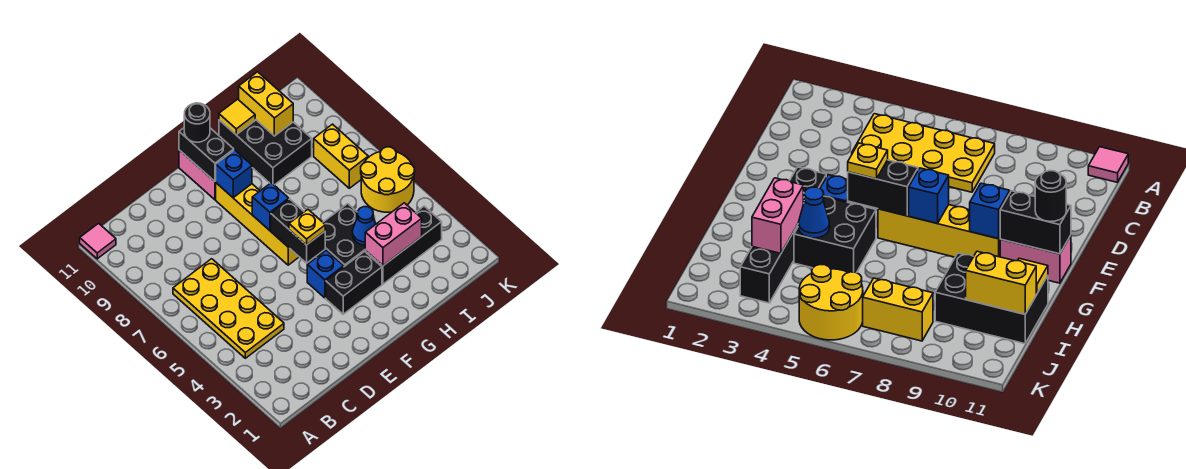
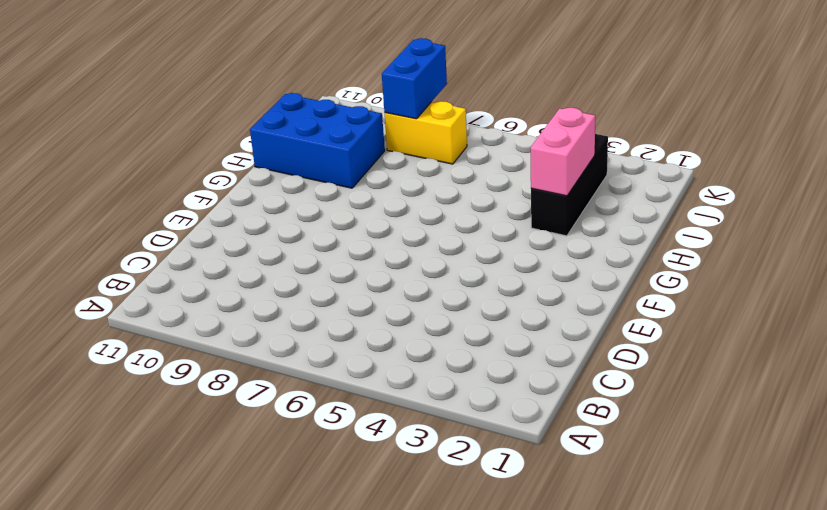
blue 2x3 brick [250,93,385,188] -> black 2x3 brick [219,119,312,185]
blue 1x2 brick [382,38,447,119] -> none
none -> pink 1x1 tile [80,223,116,259]
none -> yellow 2x4 plate [173,259,284,358]
none -> black 1x2 brick [326,252,382,314]

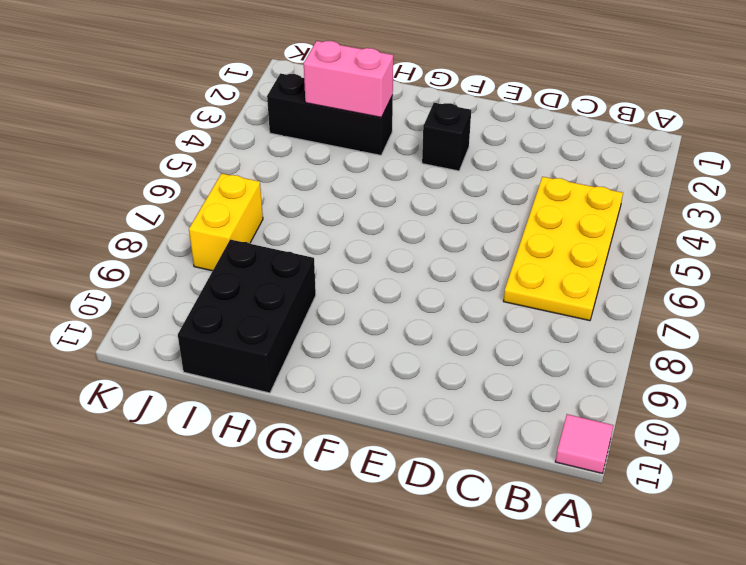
black 1x1 brick [422,103,471,171] -> black 1x2 brick [326,252,382,314]
none -> blue 1x1 brick [307,250,344,298]
none -> yellow 1x4 brick [216,183,299,265]
none -> pink 1x2 brick [179,150,216,200]

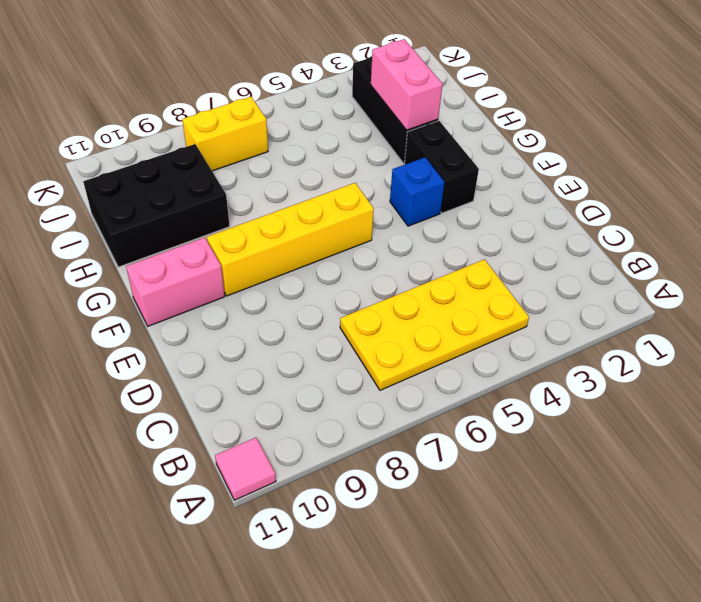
none -> black 2x2 brick [316,204,366,267]
none -> yellow 2x2 round brick [361,147,415,212]
none -> black 1x2 brick [271,199,325,263]

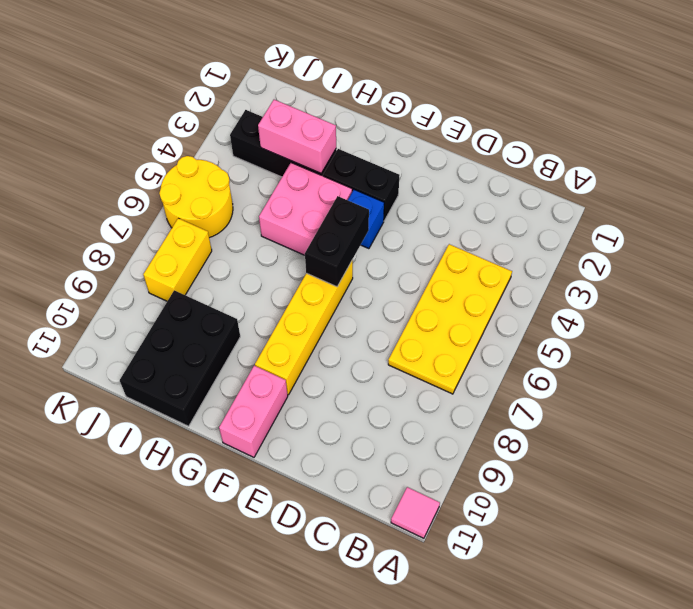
pink 2x2 brick [259,163,352,255] -> black 2x2 brick [316,204,366,267]
none -> blue 1x1 brick [252,183,289,230]
none -> blue 1x1 brick [216,150,252,198]
none -> black 1x2 brick [179,128,234,181]

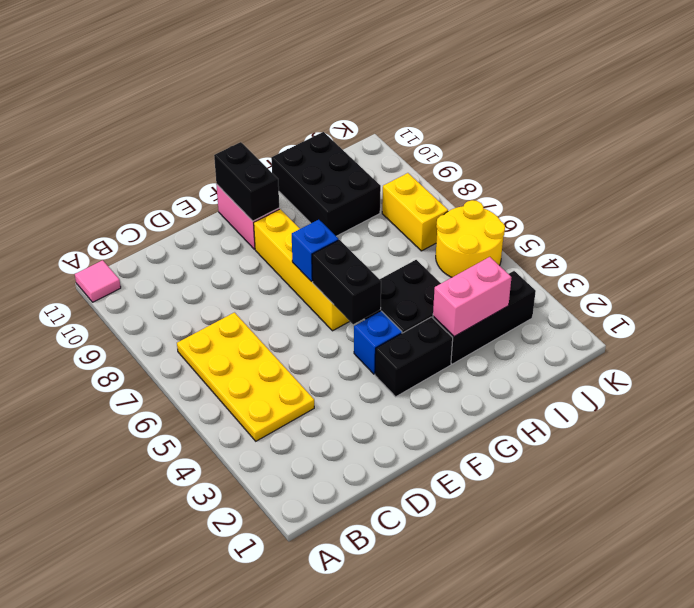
none -> blue 1x1 brick [216,150,252,198]
none -> blue 1x1 cone [353,207,376,245]
none -> yellow 1x1 tile [219,99,255,135]

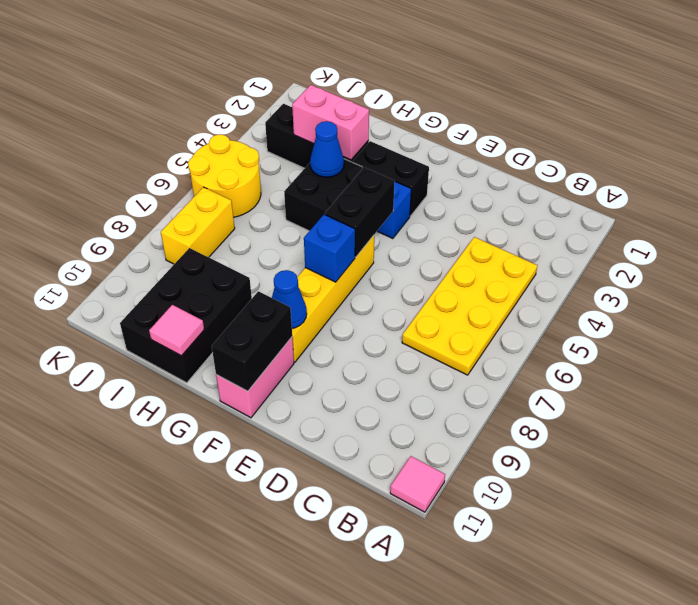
blue 1x1 cone [272,270,307,328] -> blue 1x1 brick [216,150,252,198]
pink 1x1 tile [149,305,204,356] -> yellow 1x1 tile [219,99,255,135]
none -> yellow 1x2 brick [239,72,293,136]
none -> yellow 1x1 plate [289,210,325,245]
none -> black 1x1 round brick [184,103,210,142]

